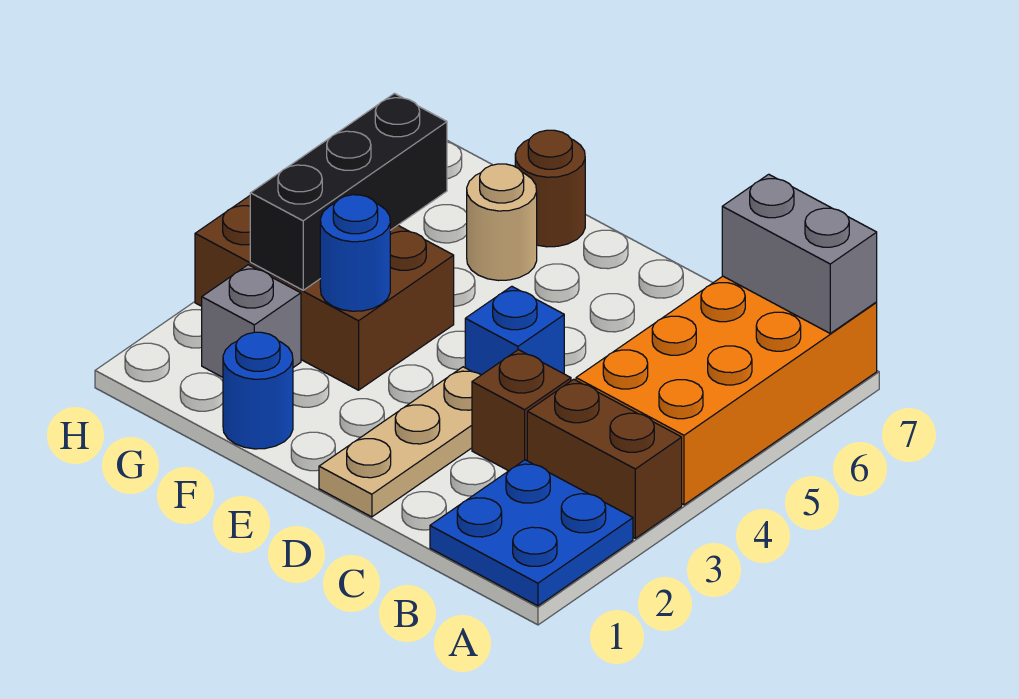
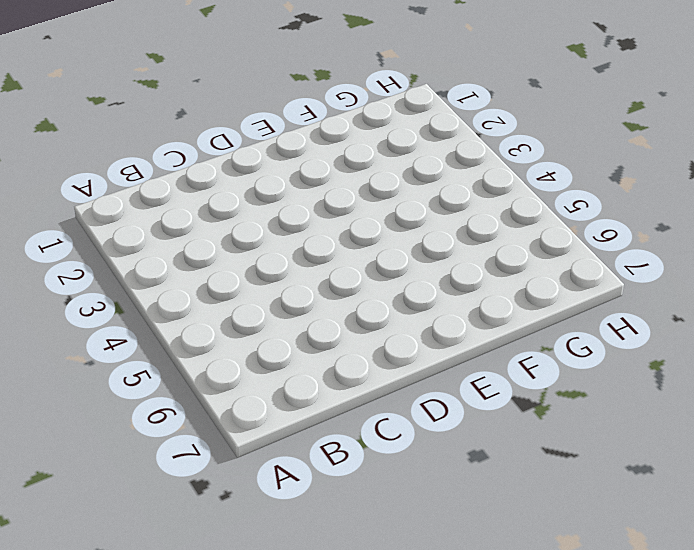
none -> blue 2x2 plate [430,460,633,606]
none -> brown 1x2 brick [527,379,682,538]
none -> orange 2x4 brick [576,276,877,505]

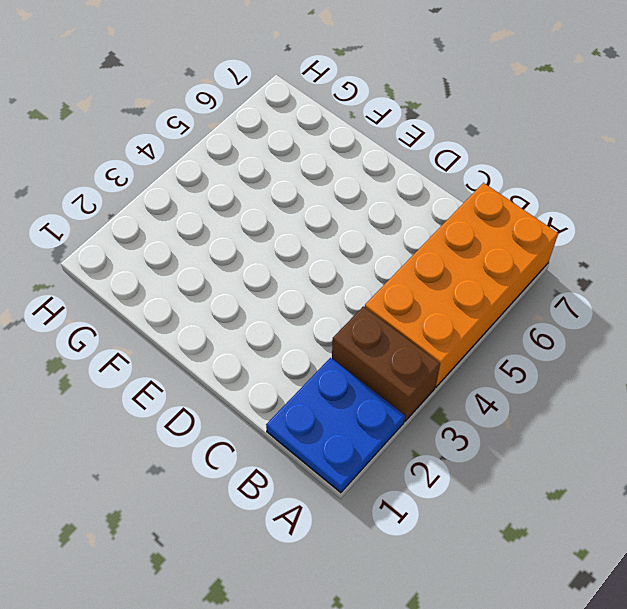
none -> brown 1x1 brick [472,350,571,471]
none -> tan 1x3 plate [319,367,481,517]
none -> blue 1x1 brick [465,286,564,375]

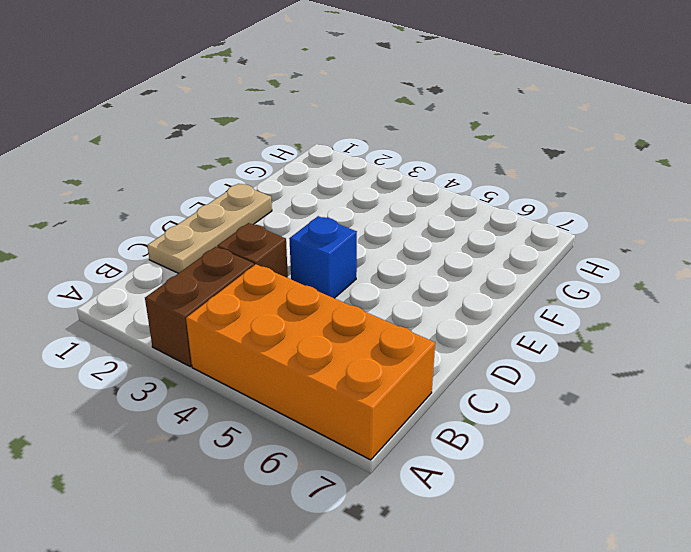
tan 1x3 plate [147,184,272,273] -> tan 1x3 plate turned to [319,367,481,517]
none -> blue 2x2 plate [430,460,633,606]
none -> blue 1x1 round brick [223,332,293,449]
none -> brown 2x3 brick [195,196,454,390]

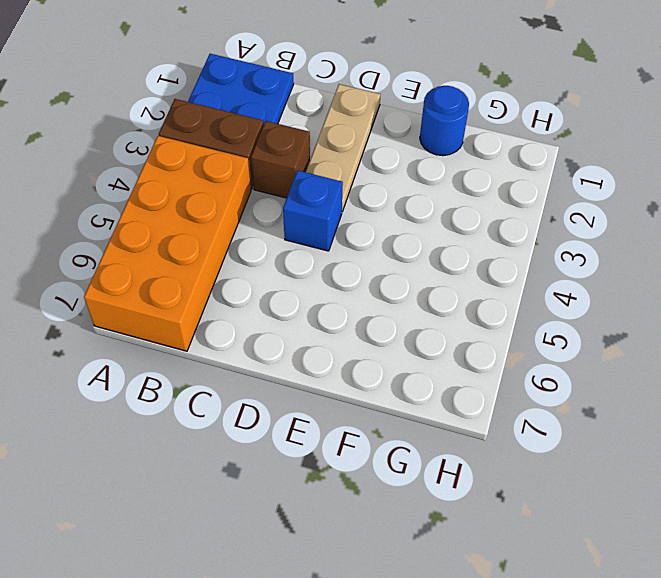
none -> brown 2x3 brick [195,196,454,390]
none -> tan 1x1 round brick [467,164,537,281]
none -> brown 1x1 round brick [515,130,585,247]

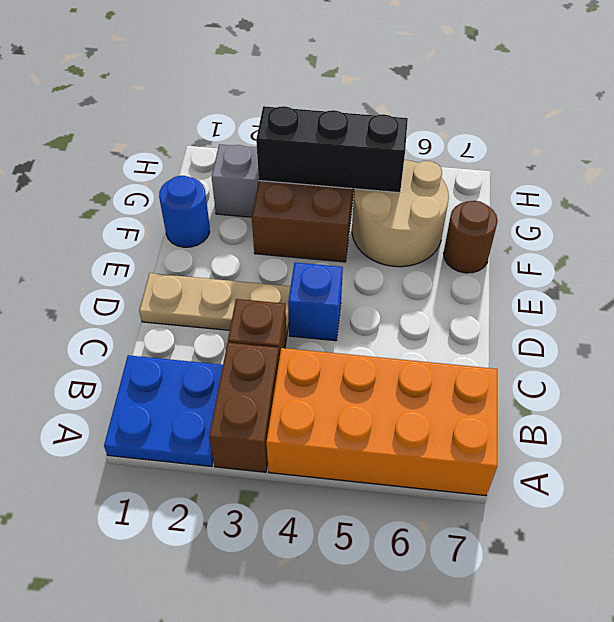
tan 2x2 round brick [352,160,449,267] -> tan 1x1 round brick [467,164,537,281]
none -> grey 1x2 brick [722,174,877,333]
none -> blue 1x1 round brick [320,195,390,311]

